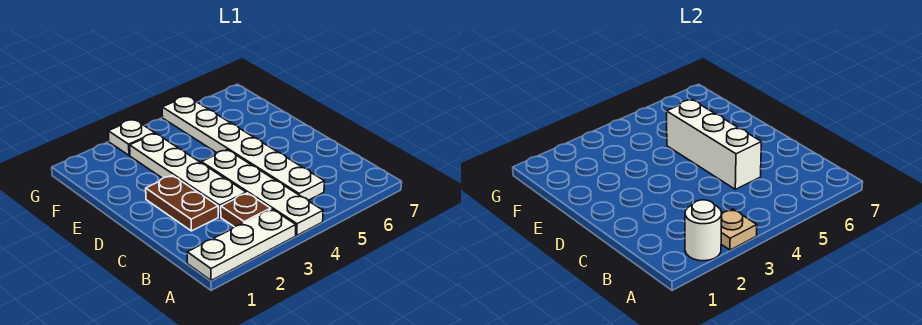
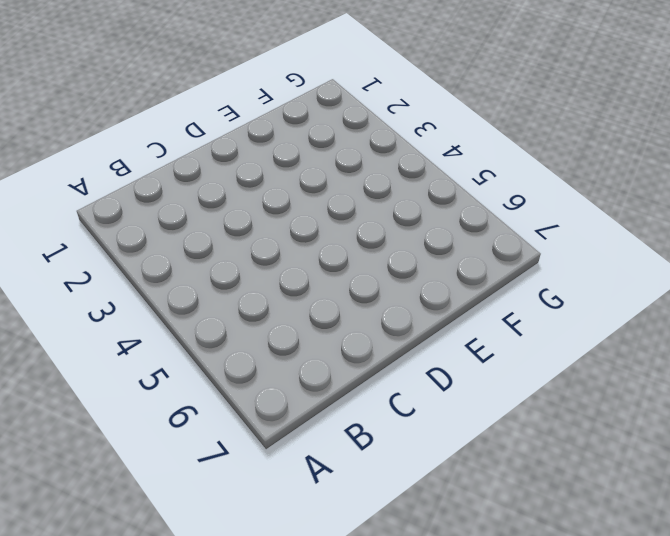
none -> white 1x3 plate [187,209,296,281]
none -> white 1x4 plate [202,150,323,235]

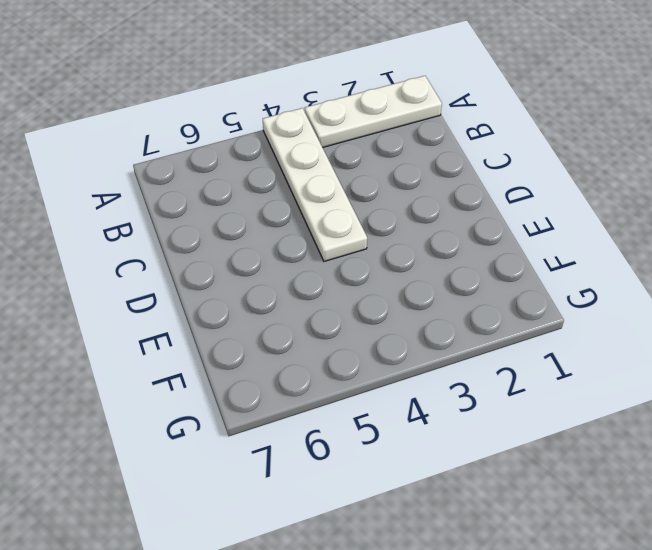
none -> brown 1x1 plate [221,193,271,227]
none -> white 1x6 plate [162,96,324,200]

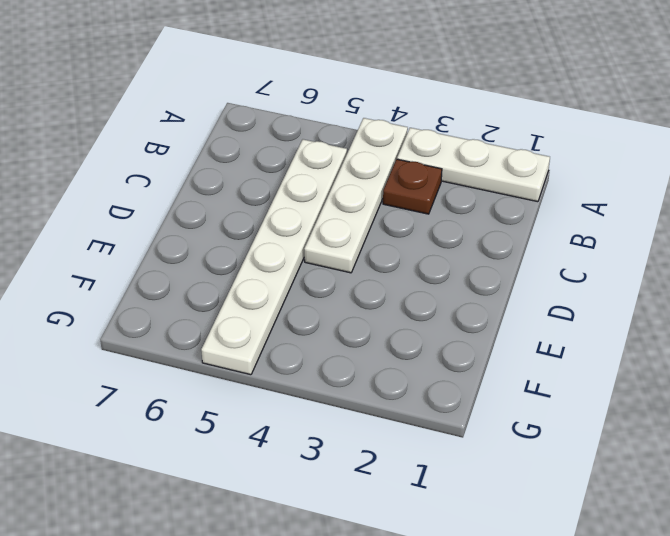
none -> brown 1x2 plate [146,175,218,231]
none -> white 1x4 plate [130,133,246,217]

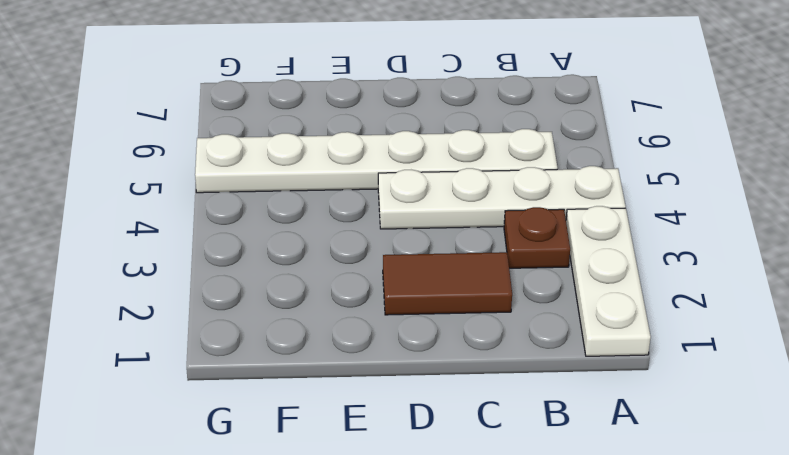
brown 1x2 tile [383,252,512,315] -> brown 1x2 plate [146,175,218,231]
none -> white 1x4 plate [130,133,246,217]
none -> white 1x1 plate [108,119,155,155]

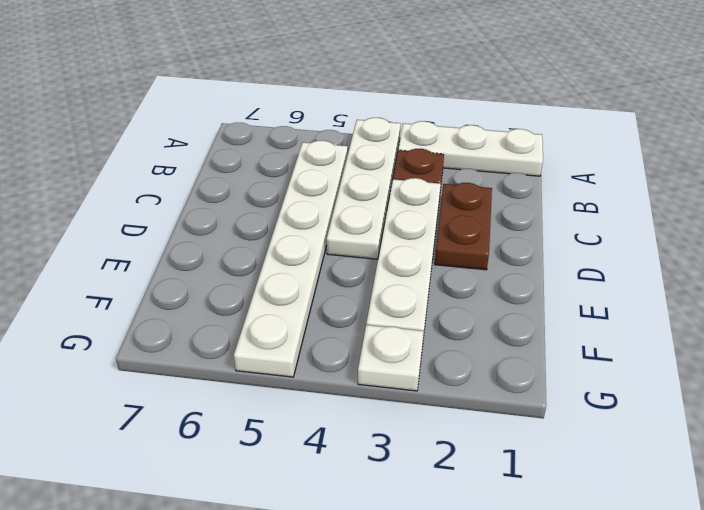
none -> white 1x1 round brick [685,200,722,261]
none -> tan 1x1 plate [721,209,757,250]

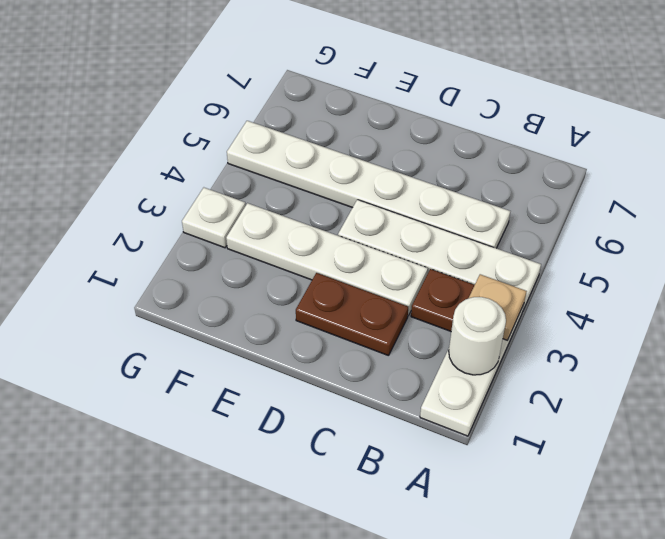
none -> white 1x3 brick [667,100,761,189]

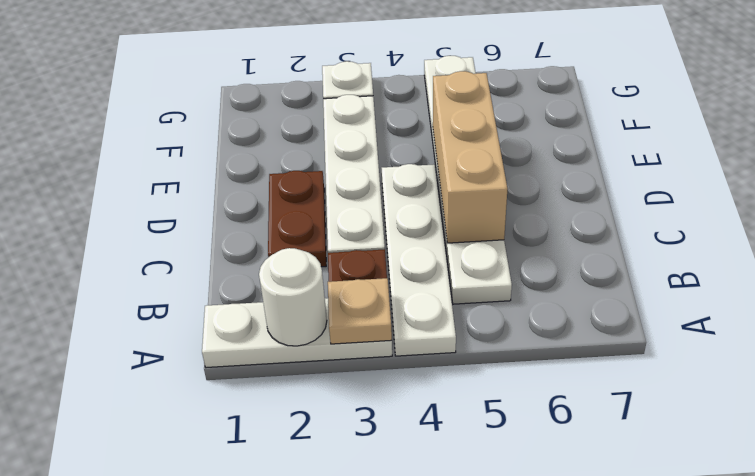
tan 1x3 brick [433,71,507,243] -> white 1x3 brick [667,100,761,189]

